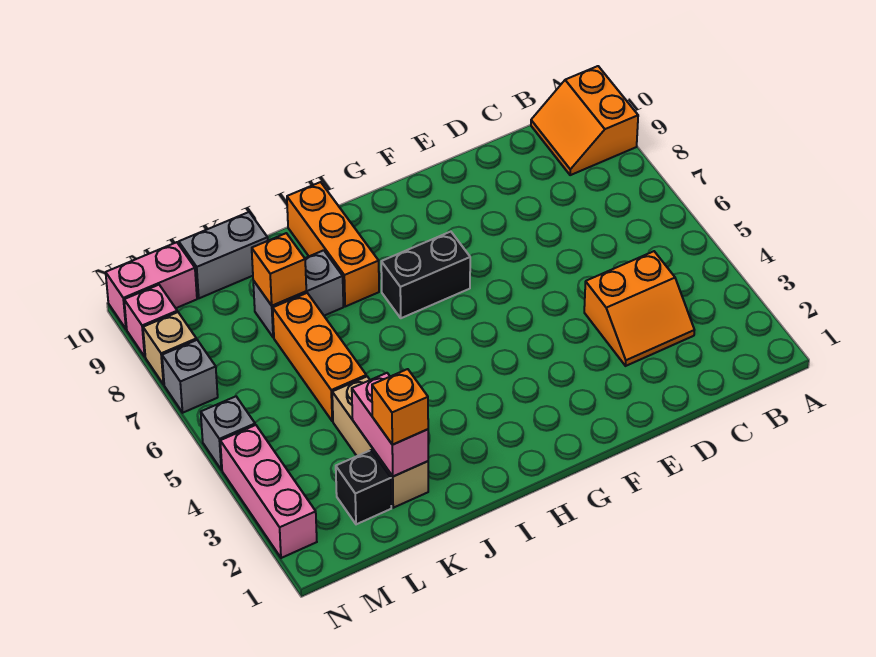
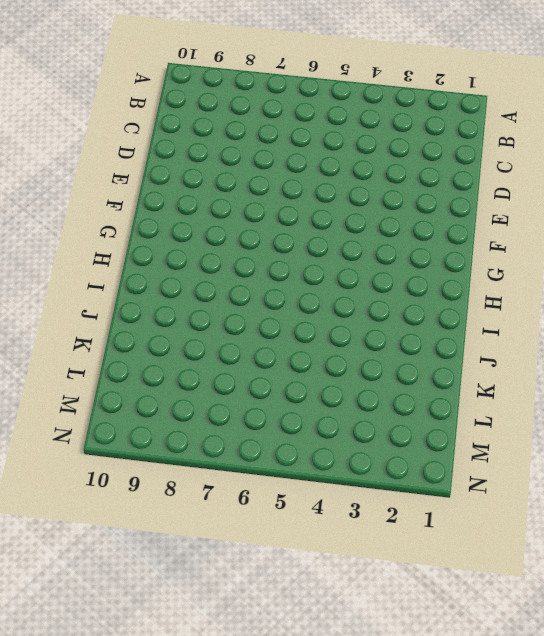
none -> orange 2x2 slope [531,66,638,175]
none -> orange 2x2 slope [584,251,694,366]
none -> black 1x2 brick [381,232,470,318]

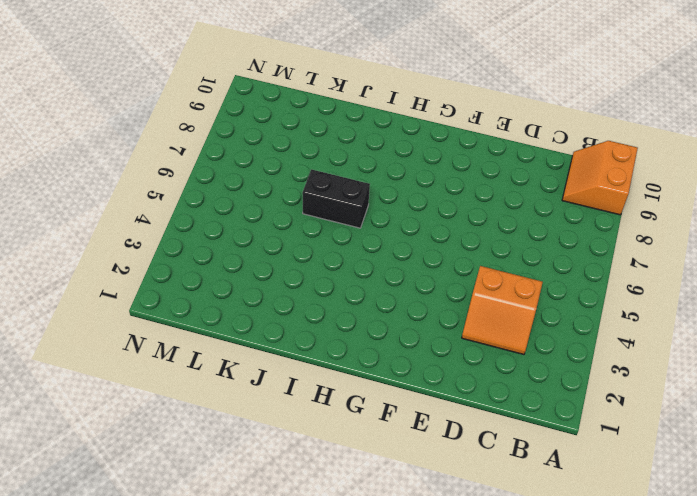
black 1x2 brick [302,169,370,228] -> black 1x2 brick moved to [381,232,470,318]
none -> orange 1x3 brick [287,182,379,306]
none -> grey 1x2 brick [253,250,343,338]
none -> tan 1x3 brick [332,376,428,508]

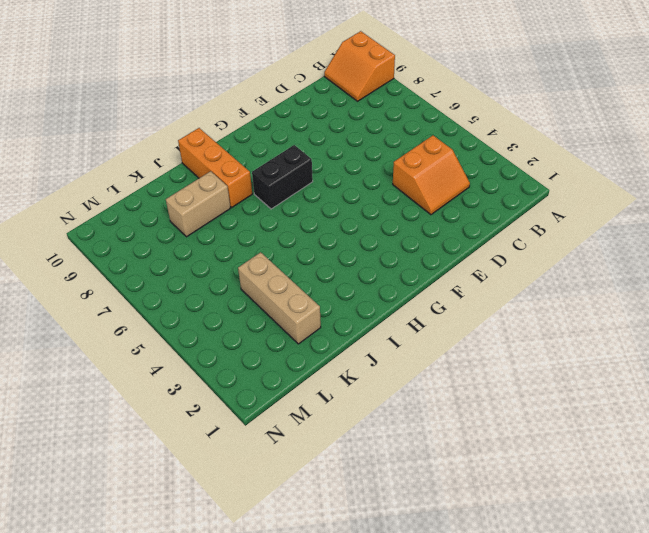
tan 1x2 brick [166,171,230,237] -> grey 1x2 brick [253,250,343,338]
none -> orange 1x3 brick [273,293,366,421]
none -> grey 1x2 brick [179,212,268,298]
none -> black 1x1 brick [336,450,391,524]

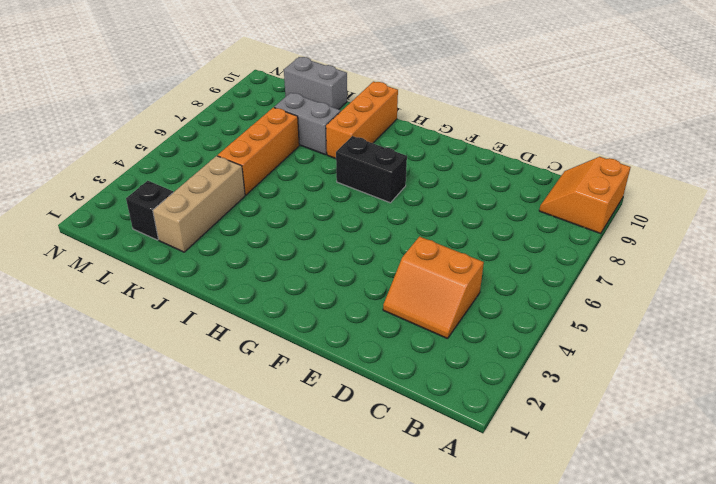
none -> pink 1x2 brick [106,242,197,329]
none -> pink 1x3 brick [220,425,317,558]
none -> grey 1x1 brick [201,396,255,470]

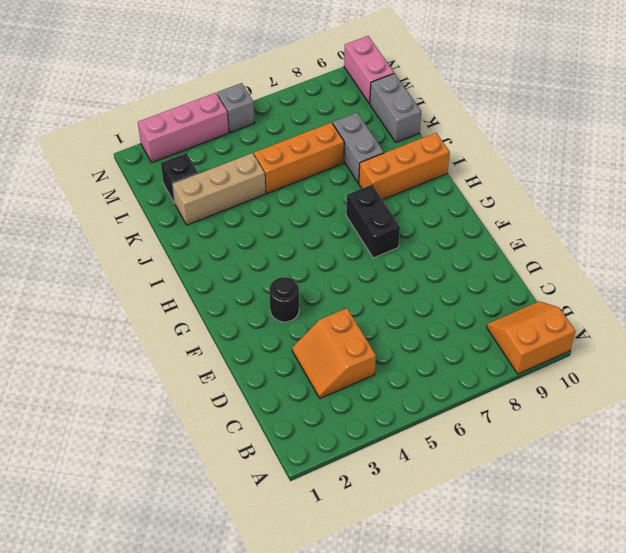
black 1x1 round brick [269,277,299,322] -> none
none -> grey 1x1 brick [162,340,218,413]
none -> tan 1x1 brick [143,312,196,385]
none -> pink 1x1 brick [124,285,177,357]

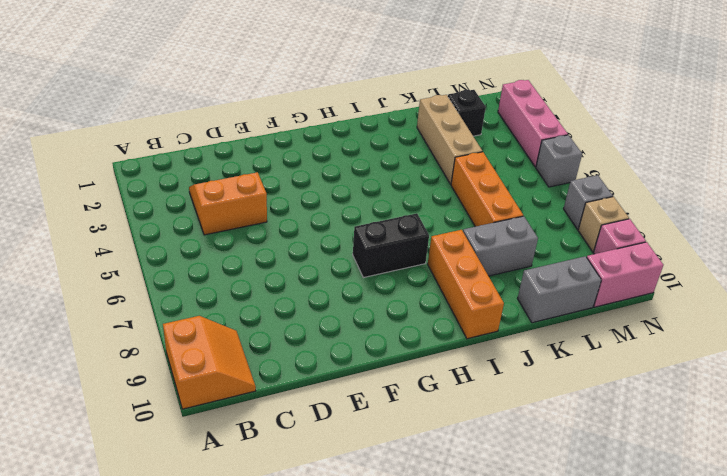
none -> pink 1x2 brick [352,373,428,476]
none -> orange 1x1 brick [252,233,306,306]
none -> orange 1x1 brick [372,369,428,445]

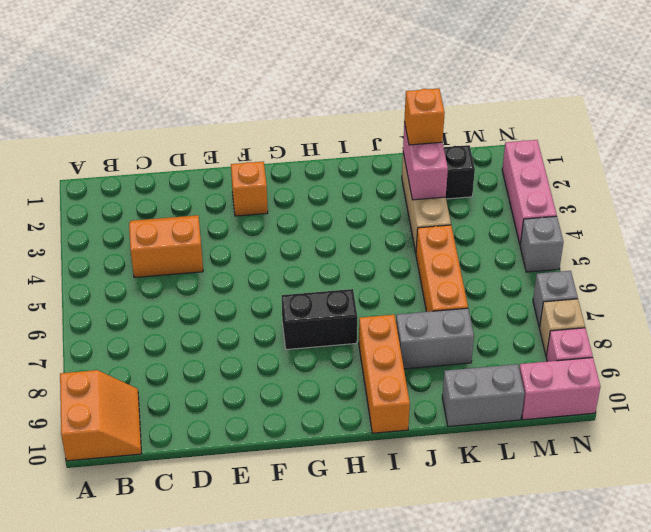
orange 1x1 brick [231,162,268,216] -> orange 1x1 brick moved to [252,233,306,306]

